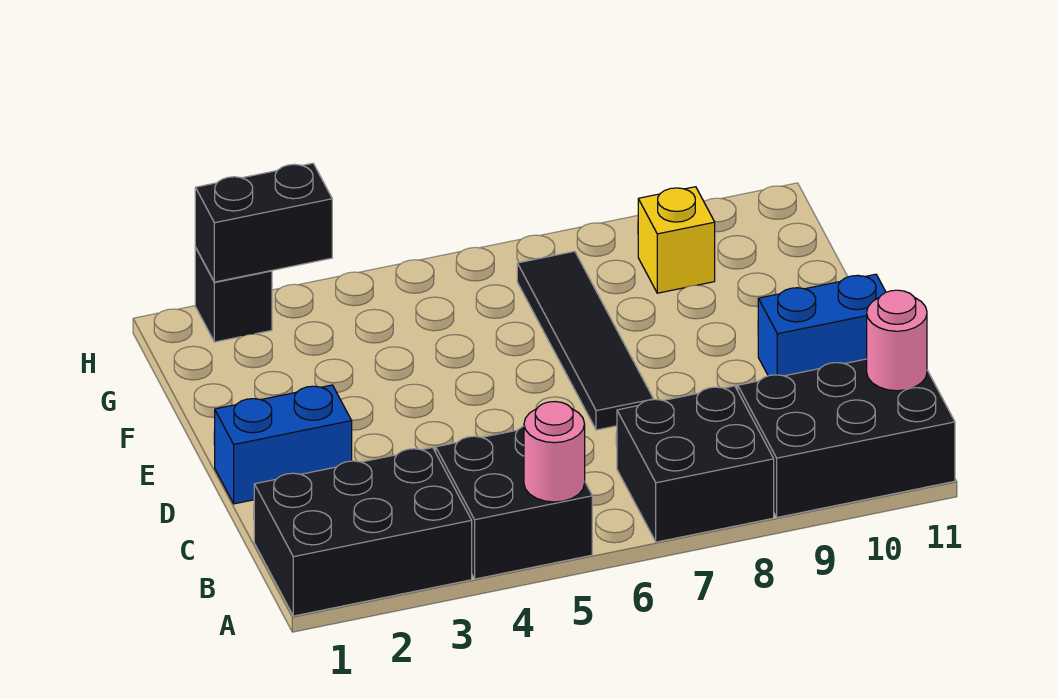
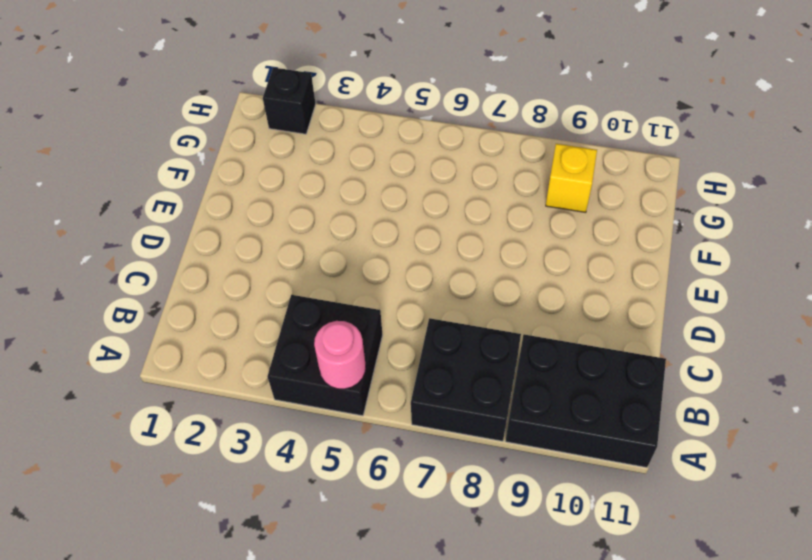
none -> black 2x3 brick [254,448,472,616]
none -> blue 1x2 brick [215,385,352,504]
none -> black 1x4 tile [517,251,654,430]

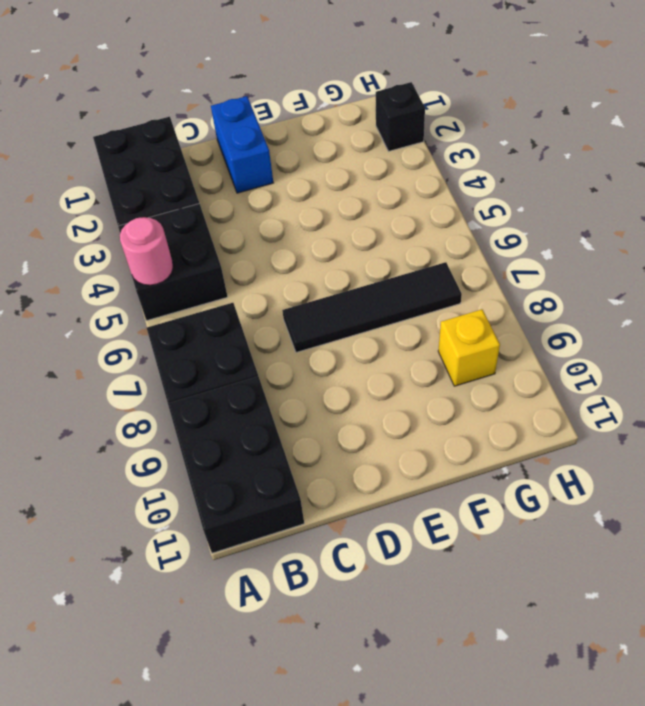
none -> blue 1x2 brick [758,274,886,376]
none -> pink 1x1 round brick [867,290,927,391]
none -> black 1x2 brick [195,163,332,282]

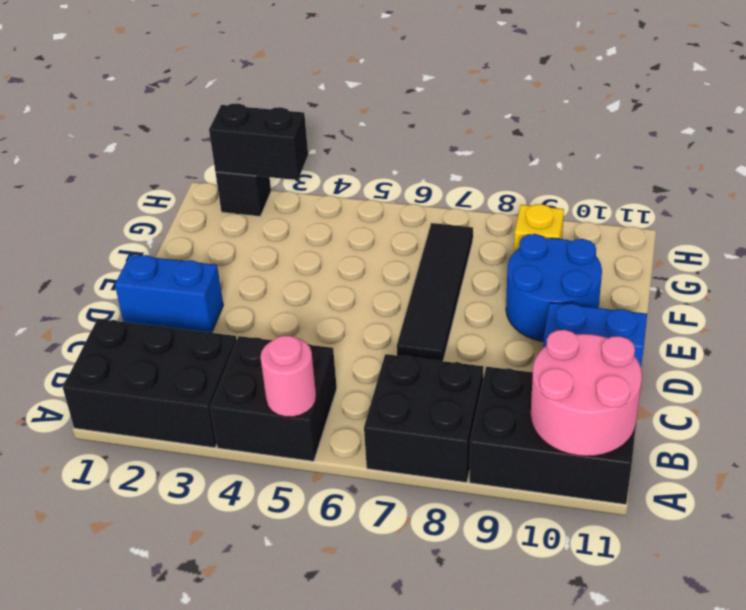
pink 2x2 round brick [531,330,642,456] -> pink 1x1 round brick [867,290,927,391]
blue 2x2 round brick [506,234,602,342] -> none

